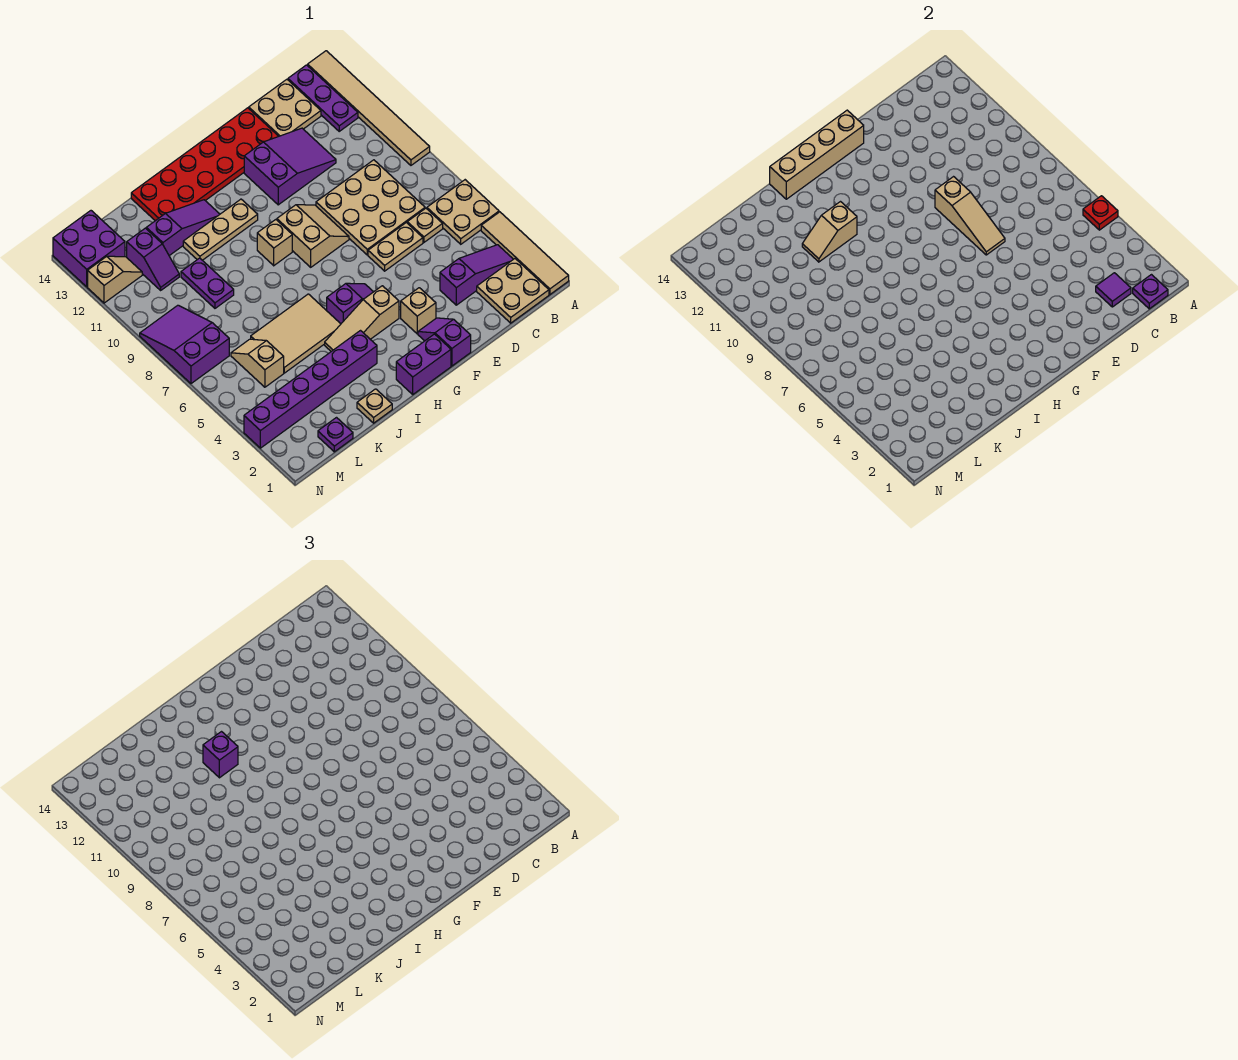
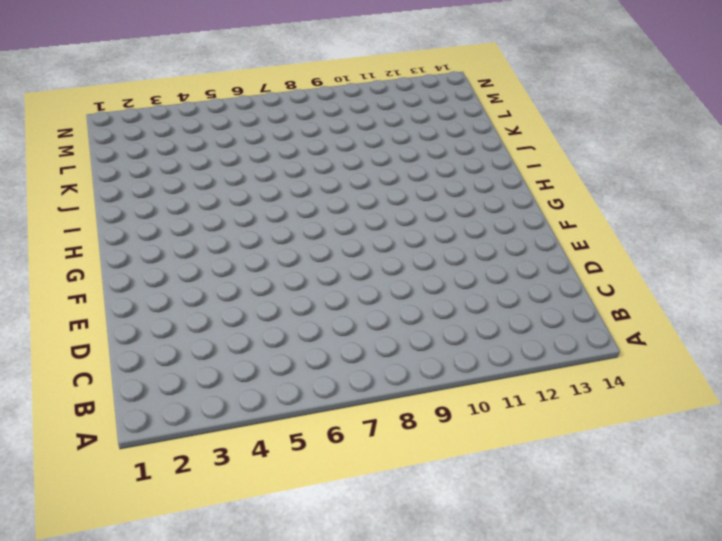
none -> tan 1x4 tile [481,212,569,294]
none -> tan 2x2 plate [427,180,499,244]
none -> tan 1x6 tile [308,51,430,165]
none -> tan 2x2 plate [477,259,549,323]

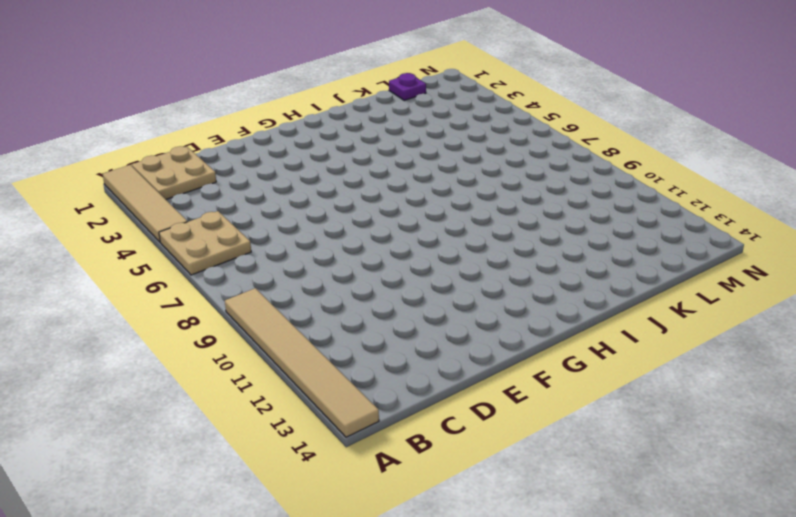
none -> purple 1x3 slope [440,245,513,305]
none -> purple 1x3 plate [288,65,358,131]
none -> tan 1x1 plate [407,208,443,242]
none -> tan 3x3 plate [316,160,425,255]

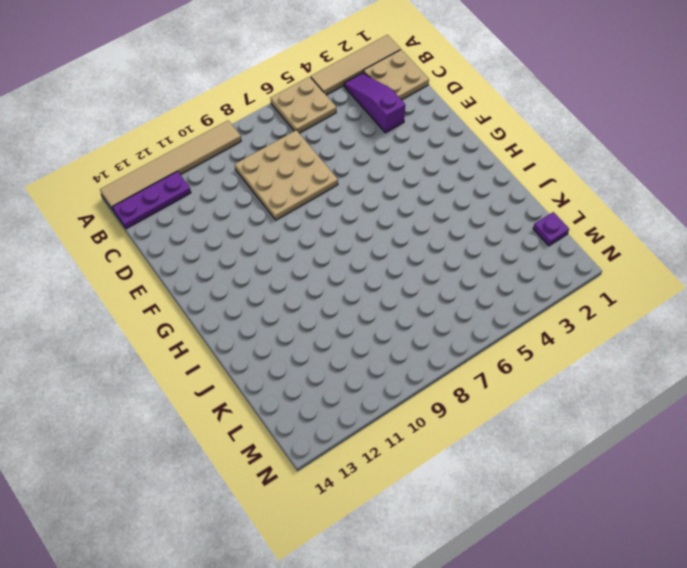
none -> tan 1x1 plate [407,208,443,242]
none -> tan 2x2 plate [249,79,321,136]
none -> tan 1x2 plate [368,223,423,271]
none -> purple 2x3 slope [244,128,336,205]

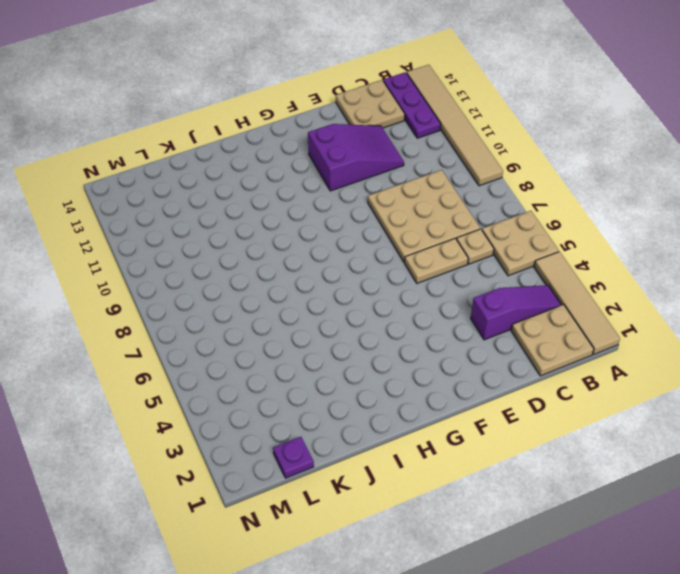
none -> red 2x6 plate [131,108,279,221]
none -> purple 1x2 slope [418,318,471,366]
none -> tan 1x1 brick [401,288,436,334]
none -> tan 2x2 slope [277,205,349,267]

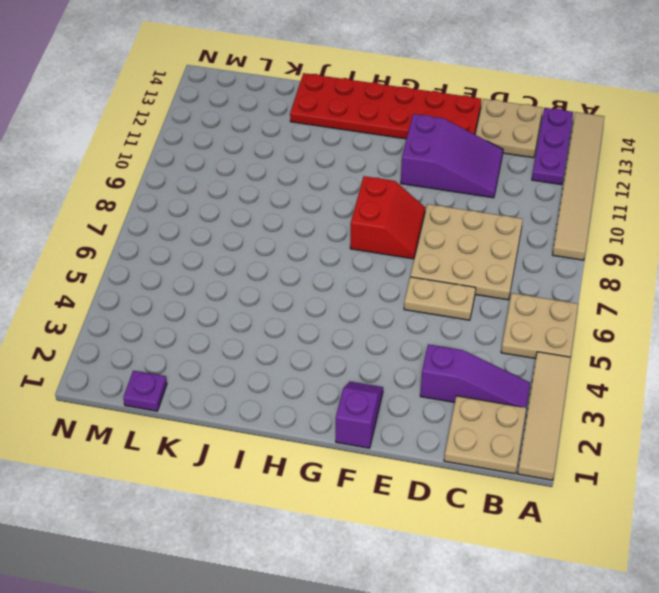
red 2x2 slope [350,176,425,259] -> tan 2x2 slope [277,205,349,267]
none -> tan 1x1 plate [407,208,443,242]
none -> tan 1x1 brick [401,288,436,334]
none -> purple 1x2 brick [396,334,451,394]
none -> tan 1x3 slope [325,286,399,351]

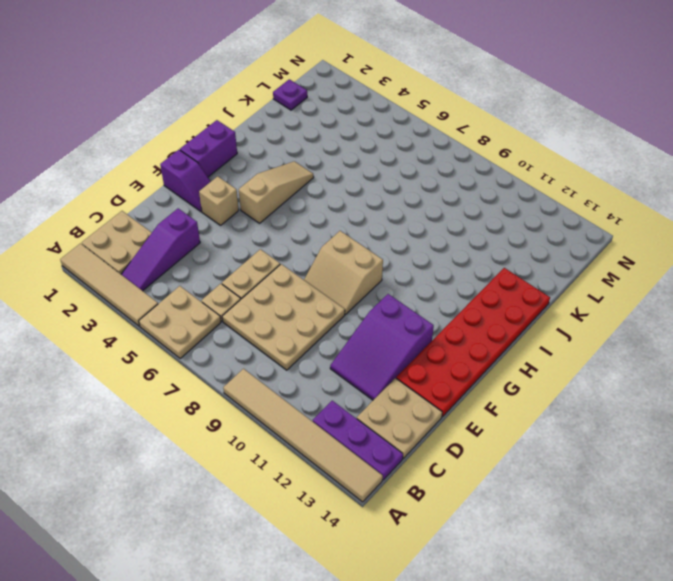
none -> purple 1x2 slope [327,283,373,324]
none -> tan 1x1 brick [257,220,292,266]
none -> tan 1x3 plate [183,199,258,260]
none -> purple 1x6 brick [244,331,377,448]

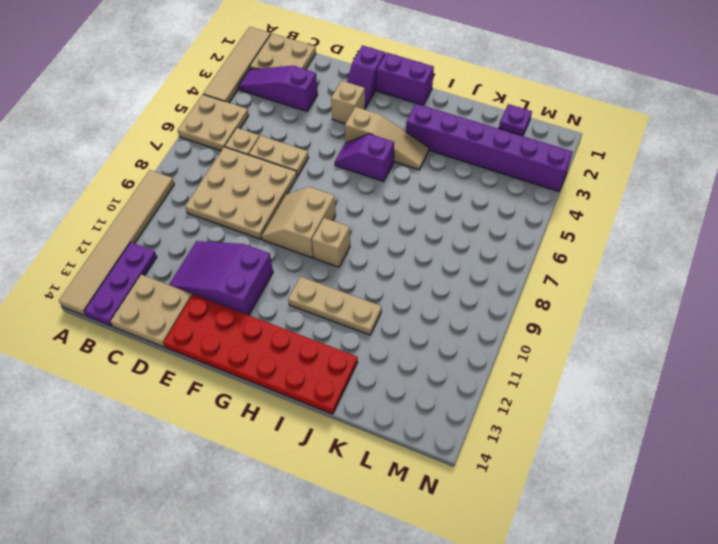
none -> tan 2x3 tile [251,294,341,373]
none -> purple 1x3 slope [146,200,220,256]
none -> tan 1x1 plate [357,389,392,423]
none -> purple 1x2 plate [181,258,234,308]

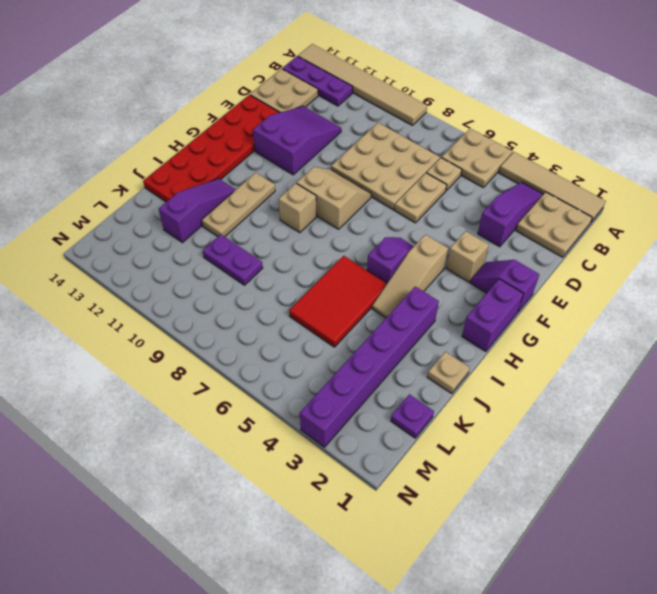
red 2x3 tile [289,256,387,347] -> tan 2x3 tile [251,294,341,373]
none -> tan 1x2 slope [231,339,284,387]
none -> purple 1x2 slope [127,228,179,290]
none -> purple 2x3 slope [140,305,229,384]
none -> tan 1x2 slope [88,256,142,303]

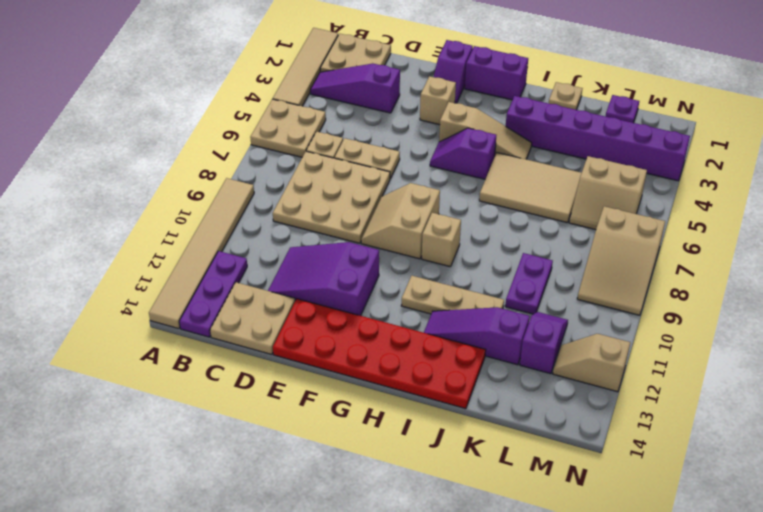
tan 2x2 slope [569,156,647,230] -> tan 1x2 slope [231,339,284,387]
tan 2x3 slope [577,206,665,315] -> purple 2x3 slope [140,305,229,384]
none -> purple 2x2 brick [53,211,125,287]
none -> red 1x1 plate [1083,196,1118,230]
none -> purple 1x1 plate [1133,275,1168,309]
none -> purple 1x1 tile [1096,273,1131,307]

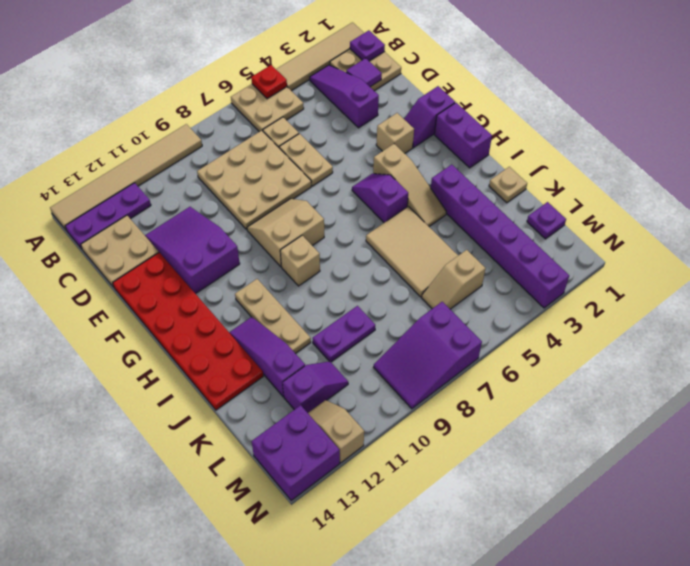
none -> tan 1x3 slope [935,177,1005,255]
none -> tan 1x4 brick [770,110,864,199]
none -> tan 1x2 slope [802,202,857,262]
none -> purple 1x1 brick [203,732,238,778]

